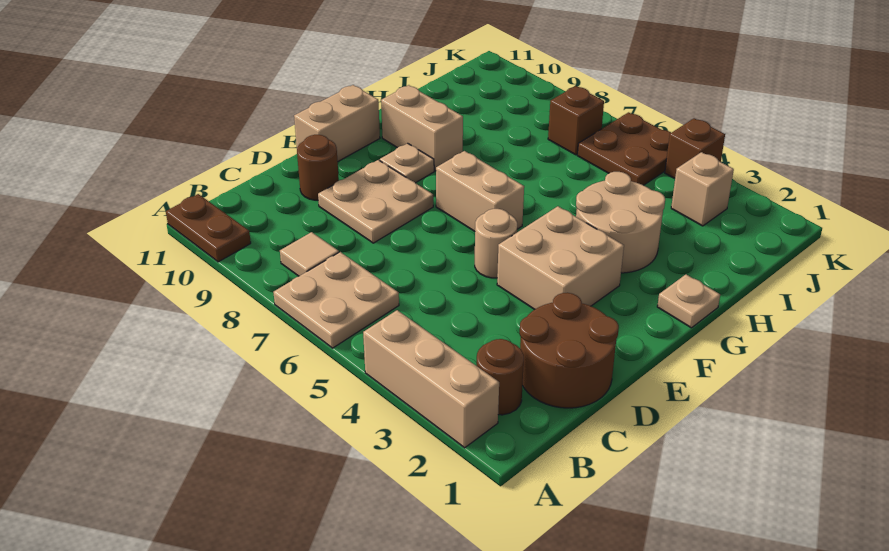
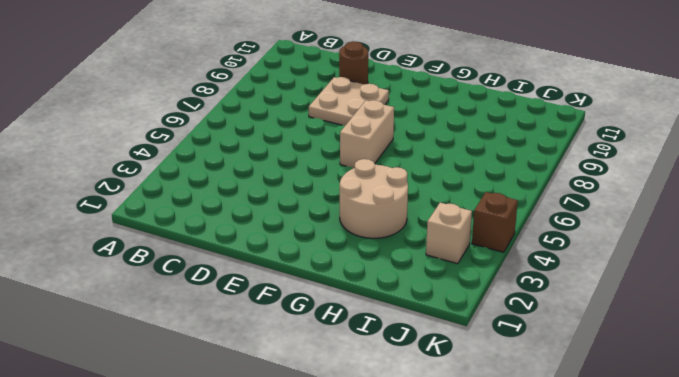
none -> tan 1x3 brick [363,310,499,448]
none -> tan 2x2 plate [273,252,399,348]
none -> brown 1x2 plate [166,194,251,262]

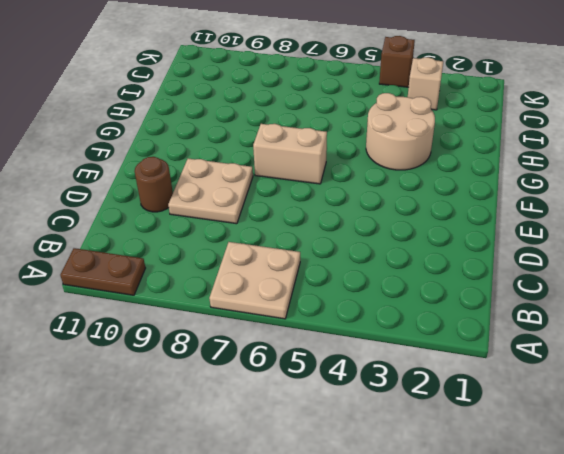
none -> tan 1x3 brick [363,310,499,448]
none -> brown 1x1 round brick [477,339,524,415]
none -> tan 1x1 tile [280,232,339,276]

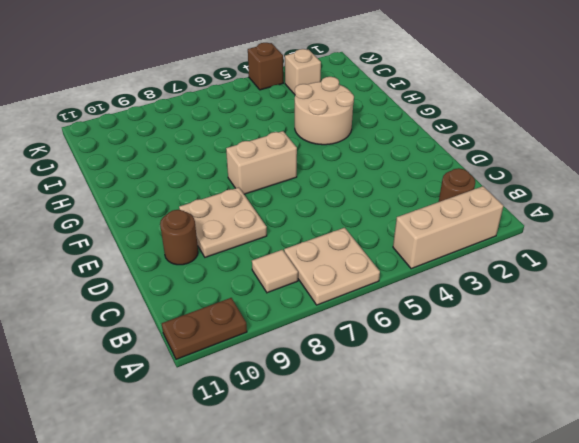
none -> brown 2x2 round brick [520,293,619,408]
none -> tan 2x2 brick [497,206,624,310]
none -> tan 1x1 round brick [475,209,517,278]

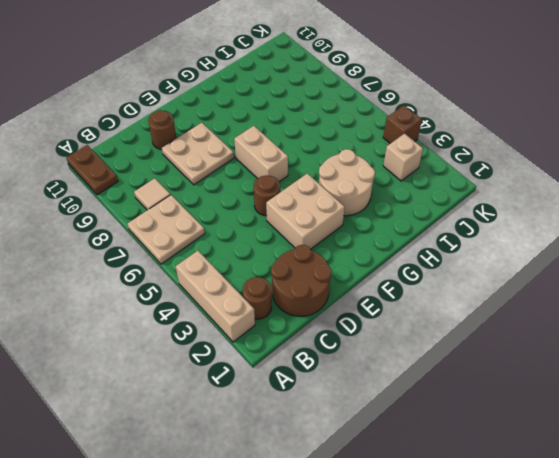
brown 1x1 round brick [254,176,280,216] -> tan 1x1 round brick [475,209,517,278]
none -> tan 1x2 brick [294,85,380,161]
none -> tan 1x1 plate [380,143,434,183]
none -> tan 1x1 plate [657,274,720,328]

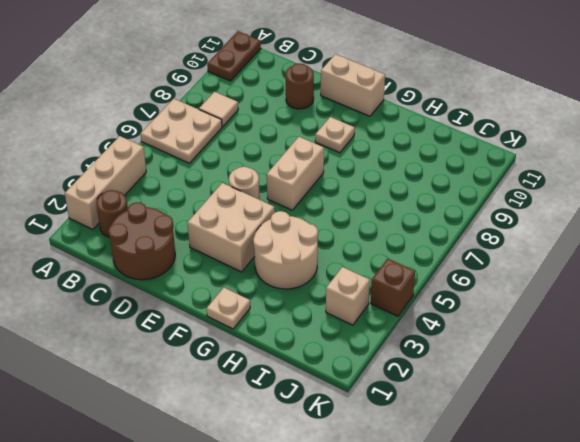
none -> tan 2x2 plate [318,160,433,243]
none -> tan 1x2 brick [381,85,463,171]
none -> brown 2x2 plate [577,112,671,185]

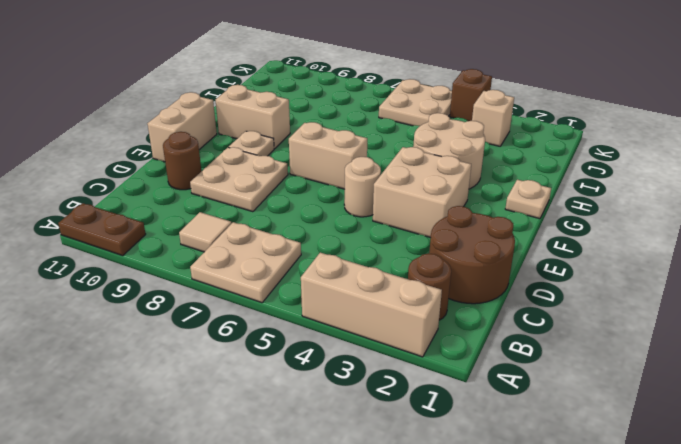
tan 2x2 plate [379,79,452,126] -> brown 2x2 plate [577,112,671,185]
none -> brown 1x1 brick [548,86,604,155]

